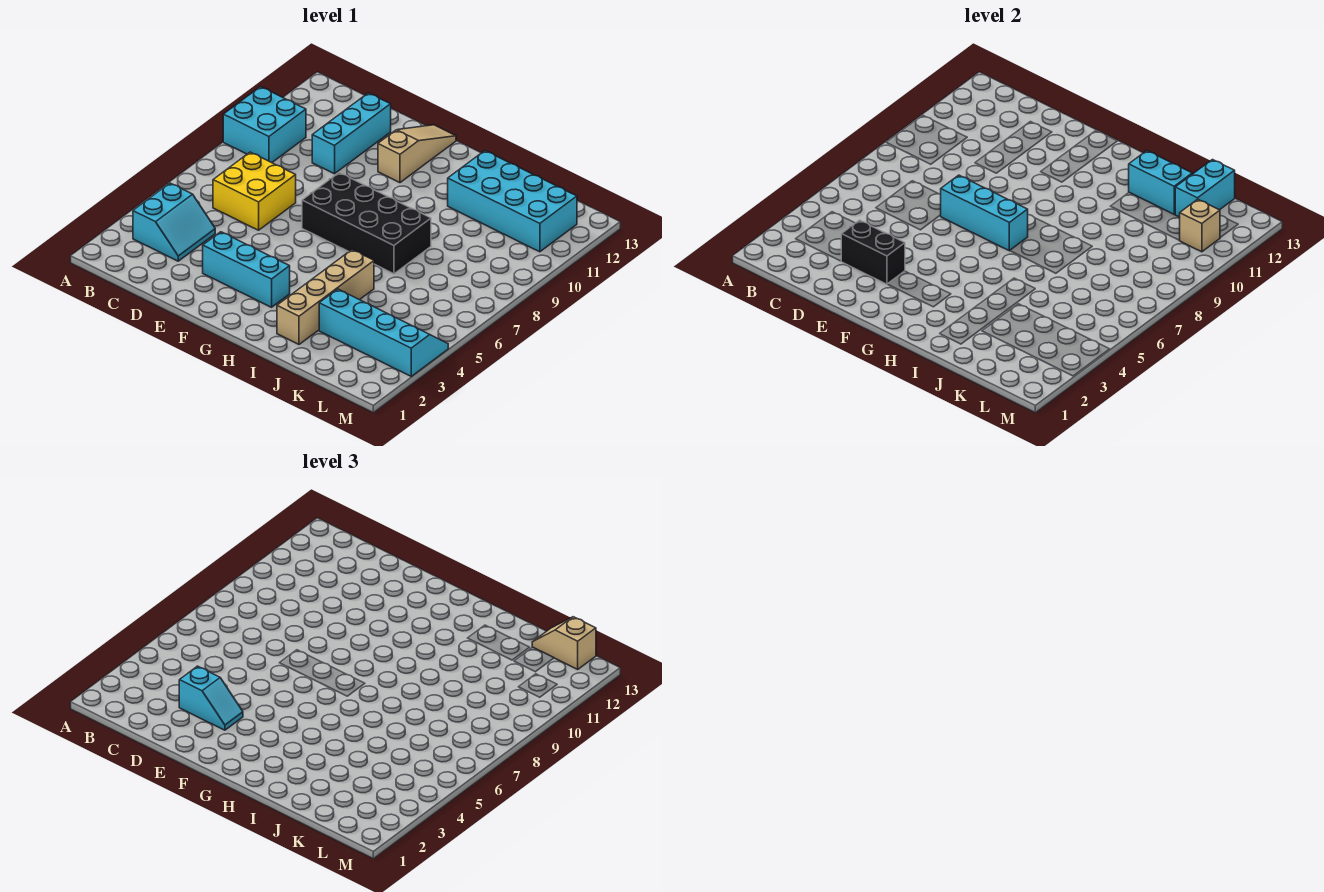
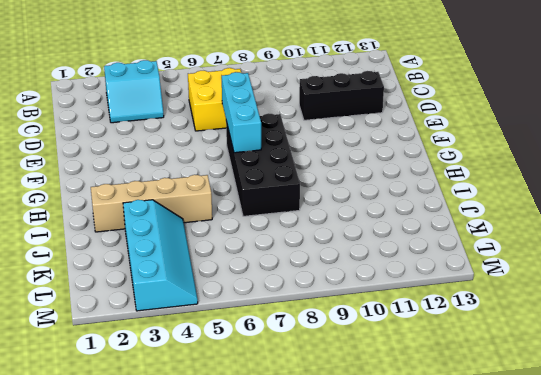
black 1x3 brick [299,71,384,120] -> cyan 1x3 brick [312,93,391,174]
none -> cyan 2x2 brick [223,87,306,163]
none -> cyan 1x3 brick [203,232,290,307]
none -> tan 1x3 slope [378,125,456,183]

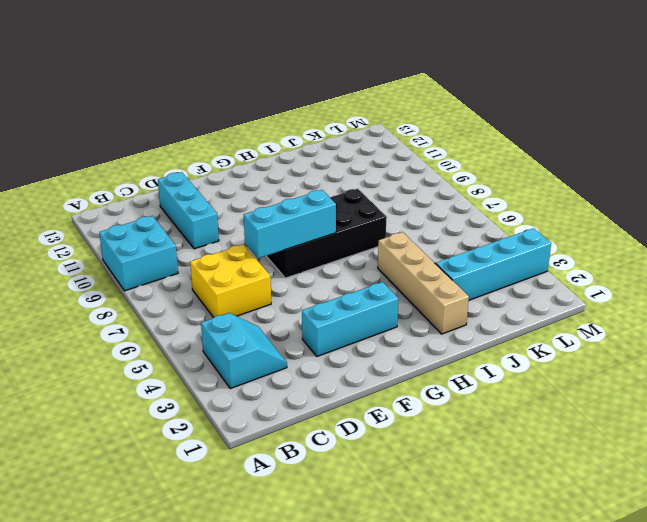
none -> tan 1x3 slope [378,125,456,183]
none -> cyan 2x4 brick [448,151,577,252]
none -> black 1x2 brick [841,220,905,284]

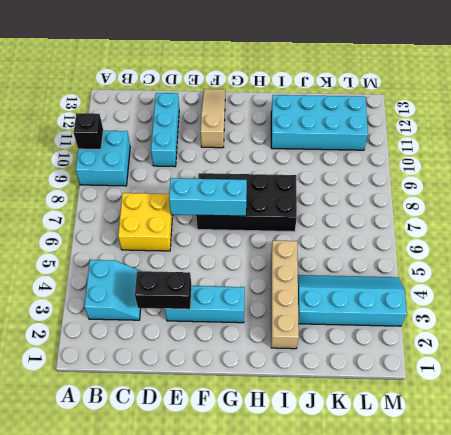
black 1x1 brick [74,113,103,149] -> none
none -> cyan 1x2 brick [1129,151,1192,214]
none -> cyan 1x2 brick [1175,160,1235,217]
none -> tan 1x1 brick [1179,199,1220,252]

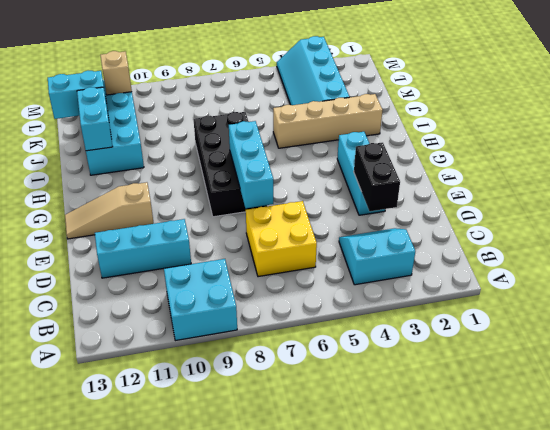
none -> cyan 1x2 slope [179,666,243,730]
none -> tan 1x2 slope [532,617,596,669]

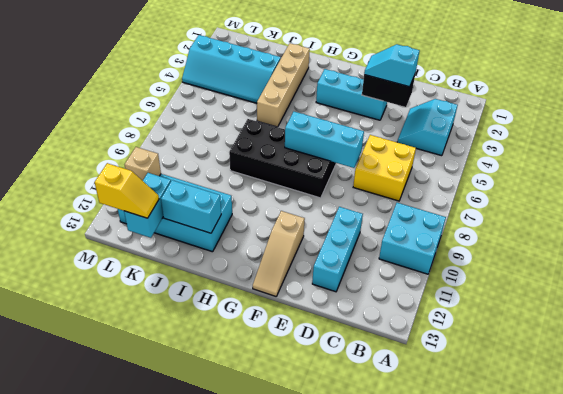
yellow 1x2 slope [95,163,159,218] -> tan 1x2 slope [532,617,596,669]

